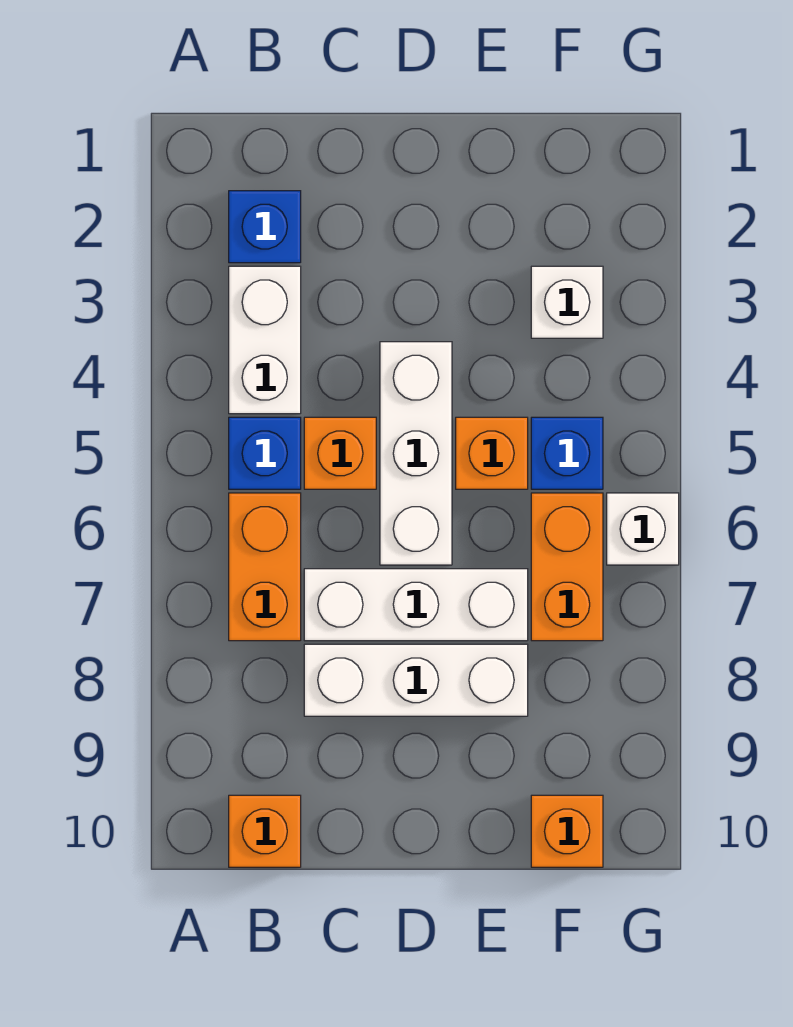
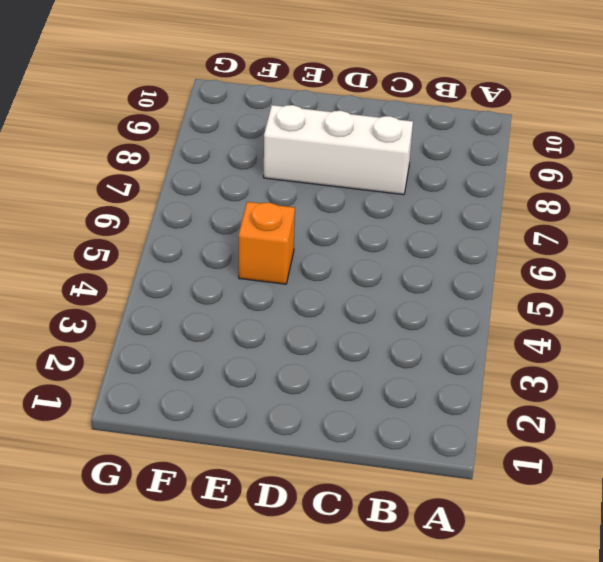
none -> blue 1x1 brick [229,191,301,263]
none -> white 1x2 brick [229,266,301,414]
none -> blue 1x1 brick [229,417,301,489]

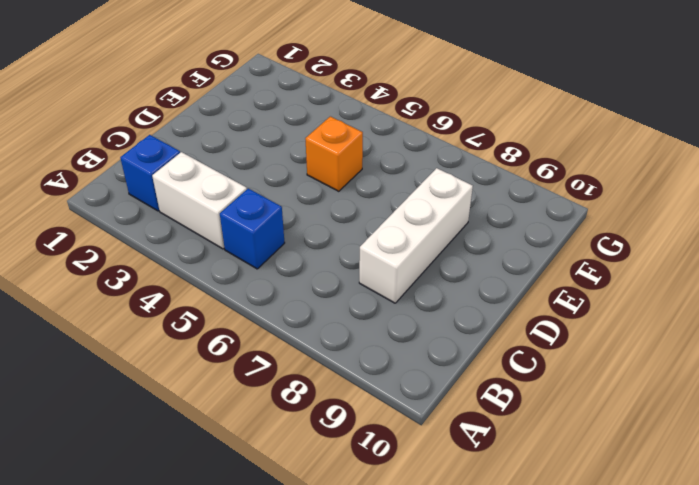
none -> orange 1x2 brick [229,493,301,641]
none -> orange 1x1 brick [229,795,301,867]
none -> orange 1x1 brick [304,417,376,489]

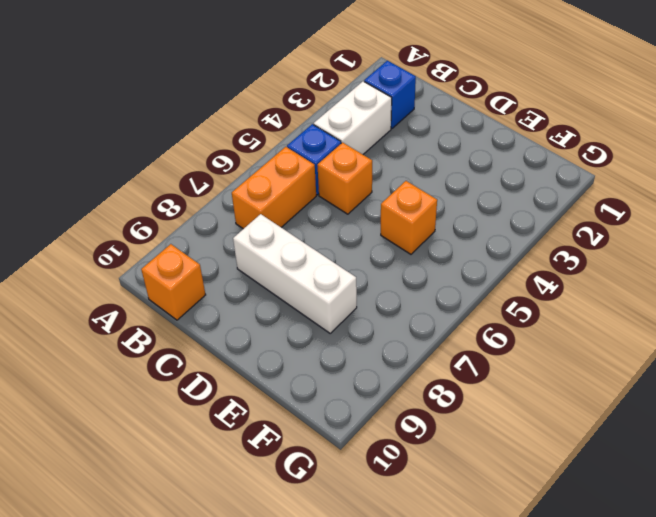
none -> white 1x3 brick [304,569,528,641]
none -> white 1x3 brick [380,342,452,565]
none -> white 1x1 brick [531,266,603,338]

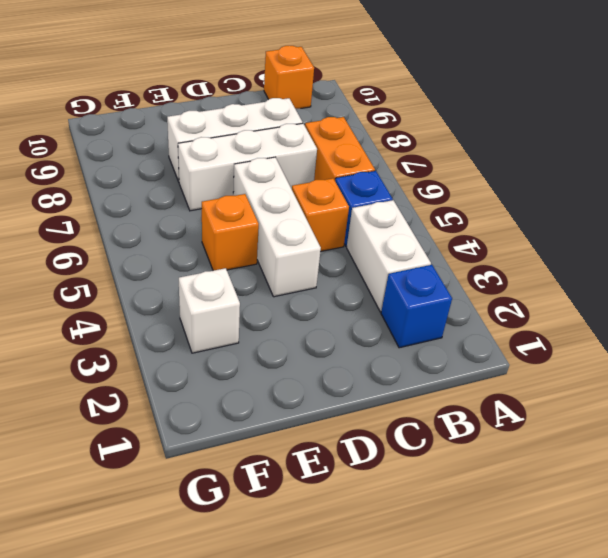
none -> blue 1x1 brick [531,417,603,489]
none -> orange 1x2 brick [531,493,603,641]
none -> orange 1x1 brick [531,795,603,867]

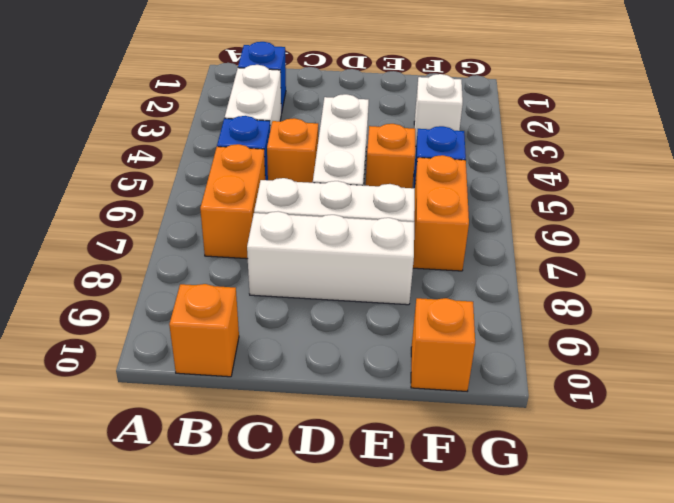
none -> white 1x1 brick [607,493,679,565]

